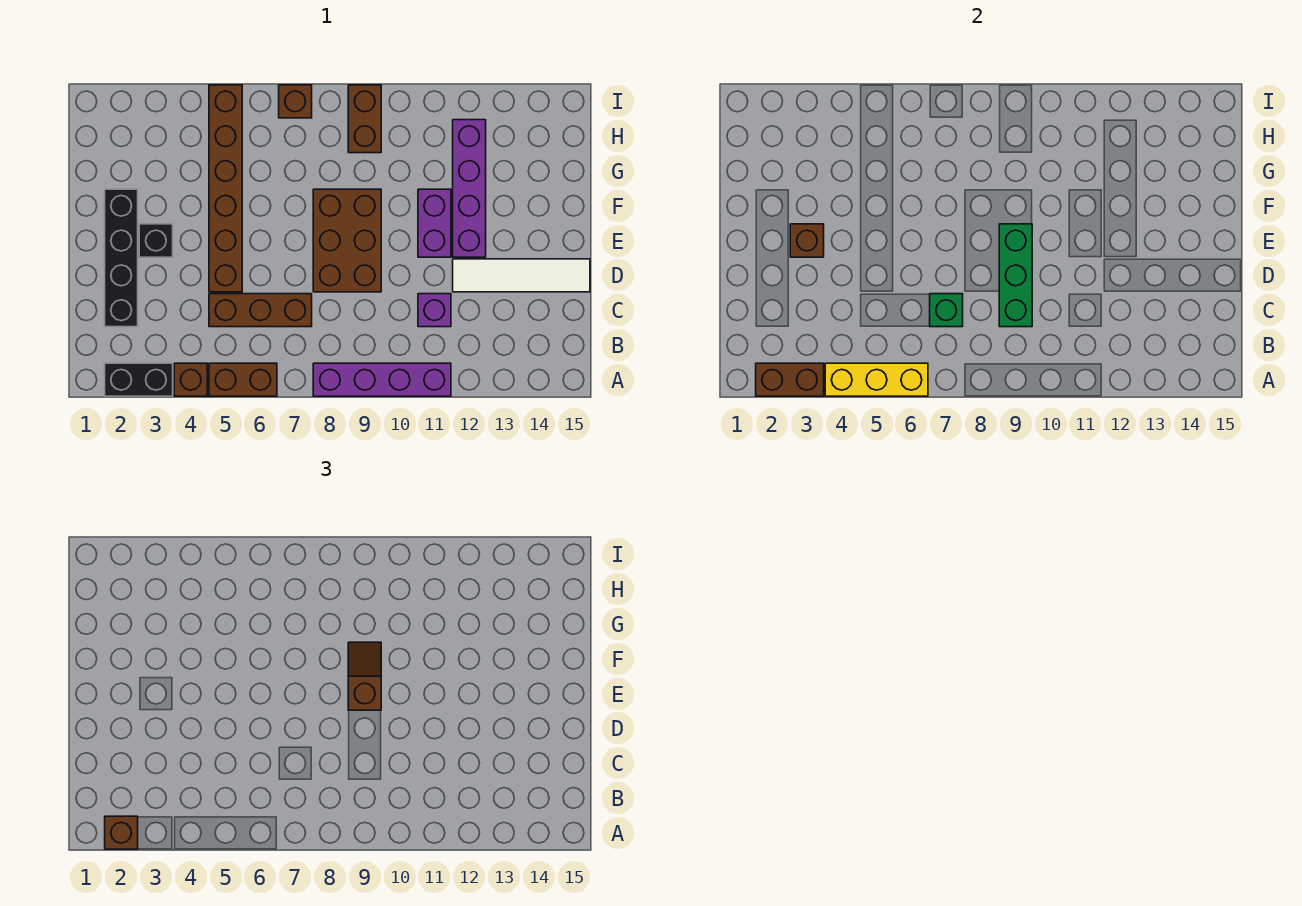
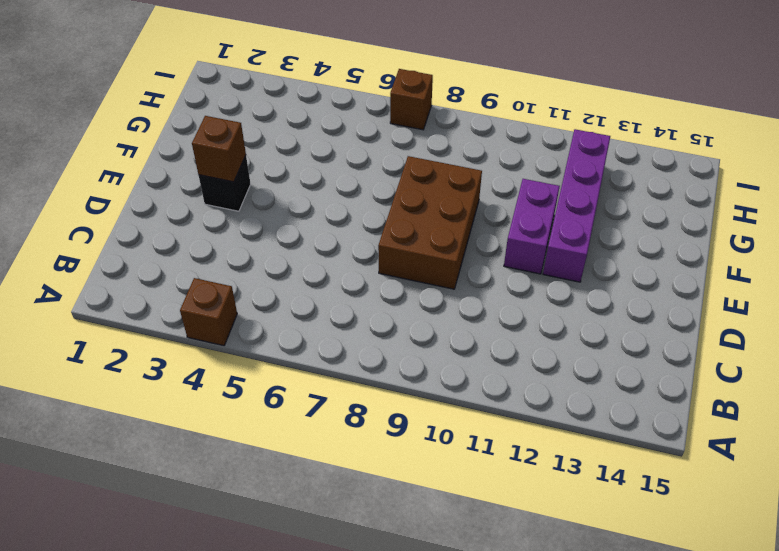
none -> black 1x2 brick [105,363,173,396]
none -> brown 1x2 brick [209,363,277,396]
none -> purple 1x4 brick [313,363,451,396]

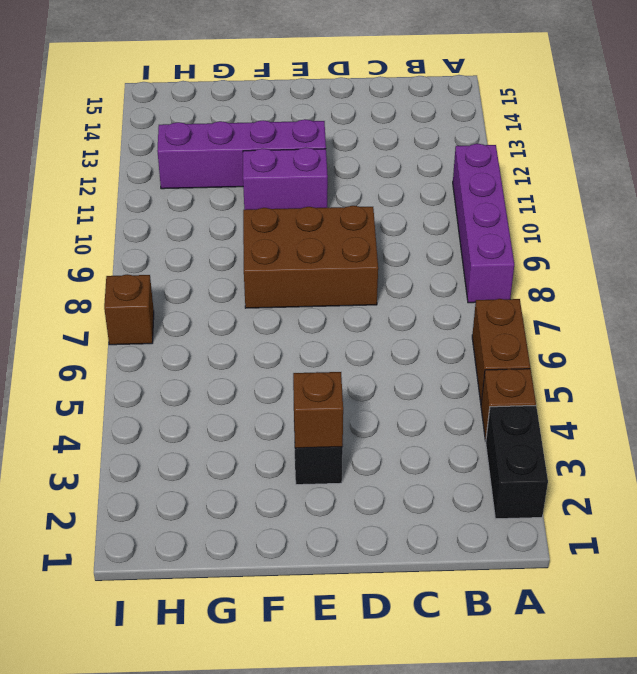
none -> black 1x4 brick [105,189,138,327]
none -> brown 1x3 brick [209,294,312,327]
none -> purple 1x1 brick [418,294,451,327]

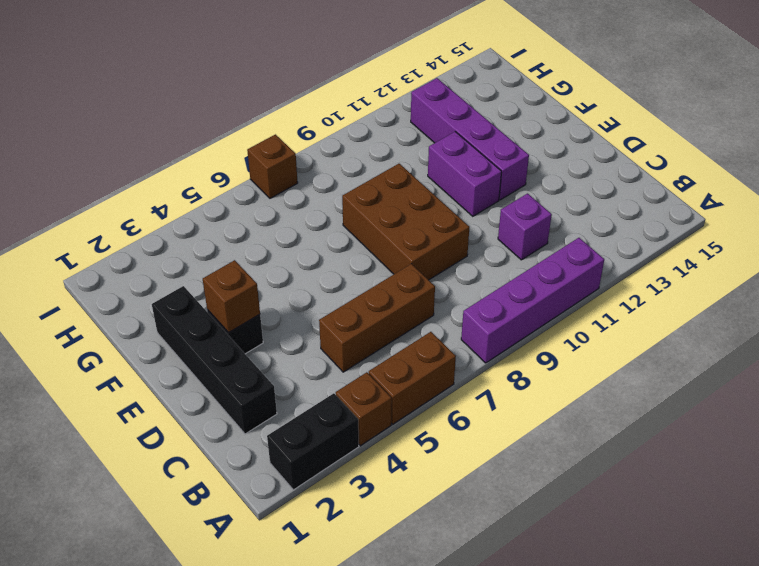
none -> brown 1x6 brick [209,85,242,292]
none -> white 1x4 tile [453,259,590,292]
none -> brown 1x2 brick [348,85,381,153]

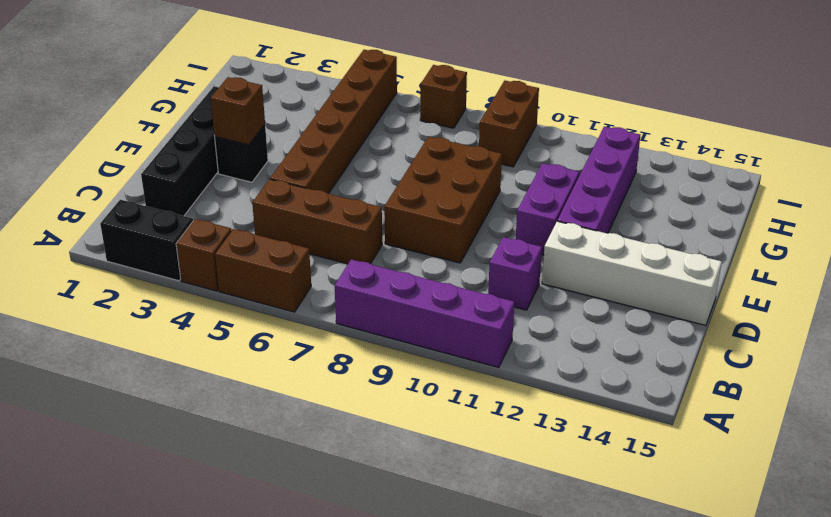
white 1x4 brick [542,221,722,325] -> white 1x4 tile [453,259,590,292]
none -> brown 1x2 brick [756,363,824,396]
none -> yellow 1x3 brick [825,363,928,396]
none -> green 1x1 brick [930,294,963,327]

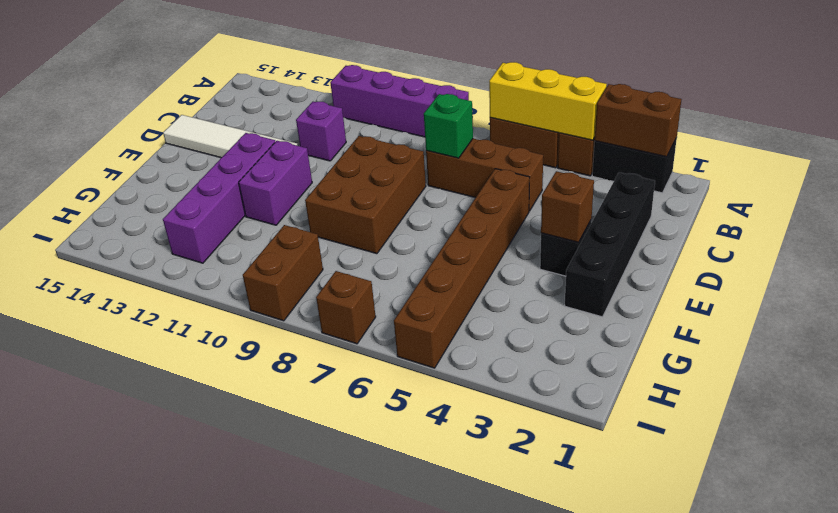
none -> green 1x3 brick [999,224,1032,327]
none -> brown 1x1 brick [105,816,138,849]
none -> brown 1x2 slope [348,642,381,710]

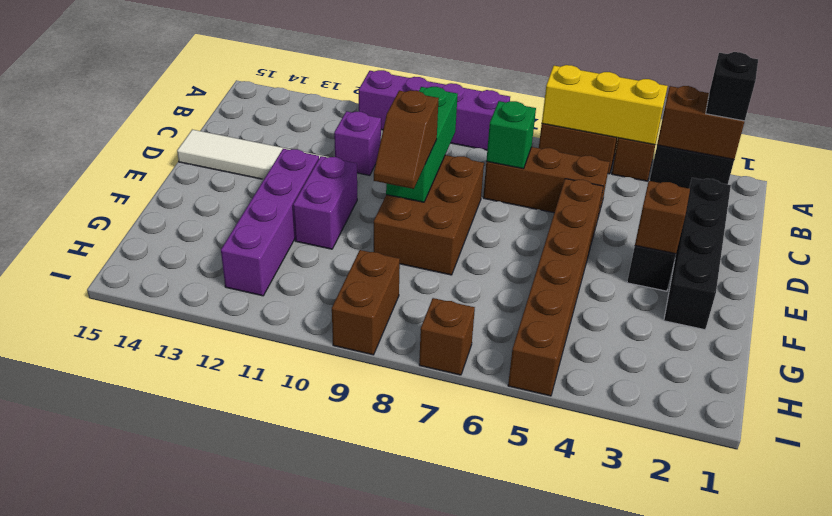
black 1x1 brick [706,52,758,121] -> brown 1x1 brick [105,816,138,849]

